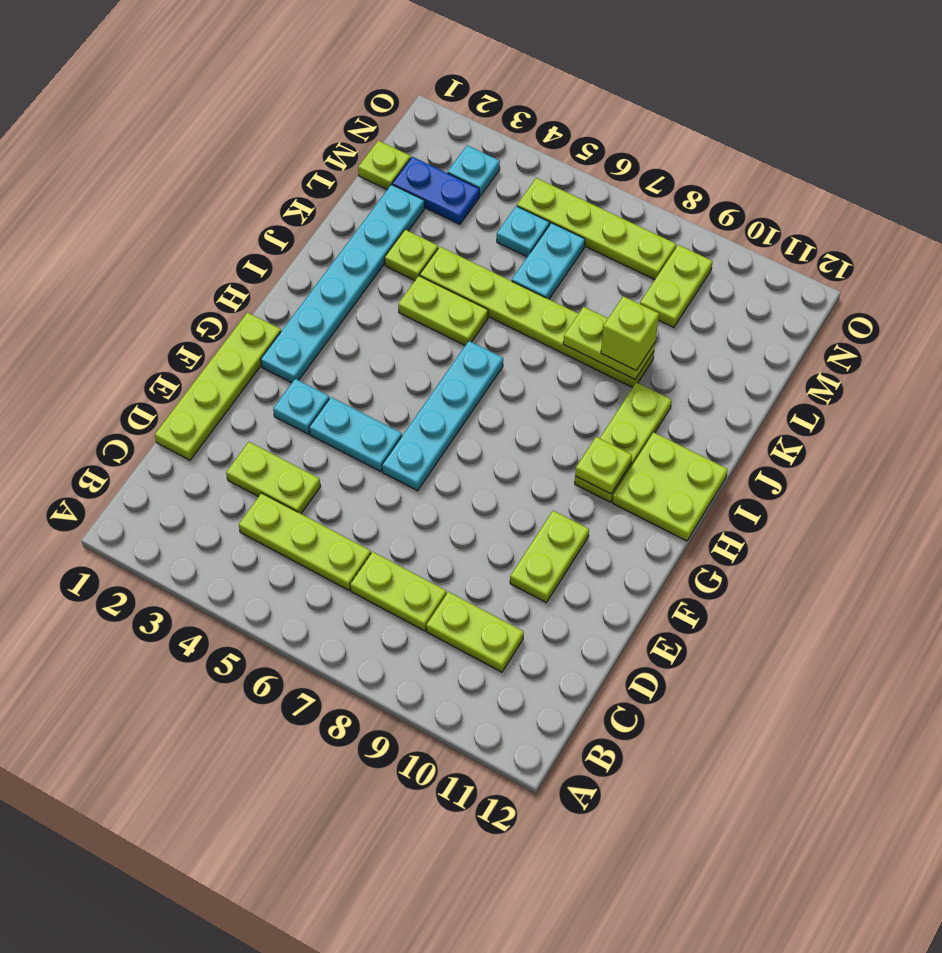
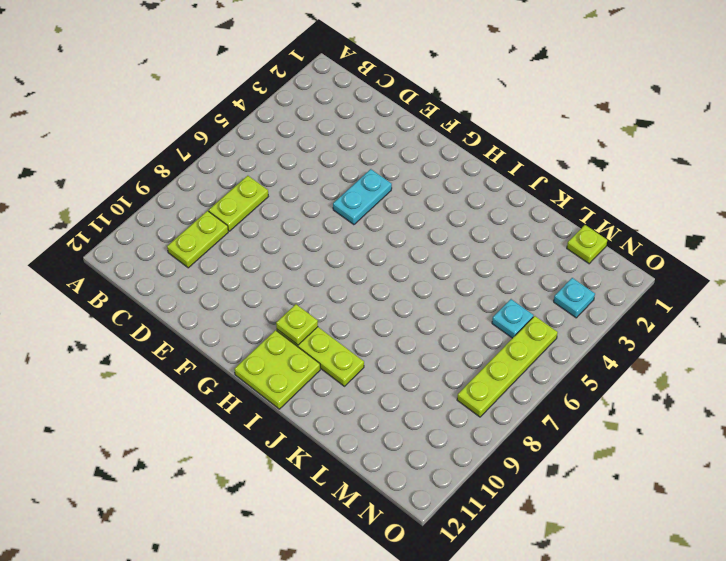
none -> lime 1x3 plate [239,493,371,590]
none -> lime 1x4 plate [155,312,281,460]
none -> lime 1x2 plate [226,442,321,514]

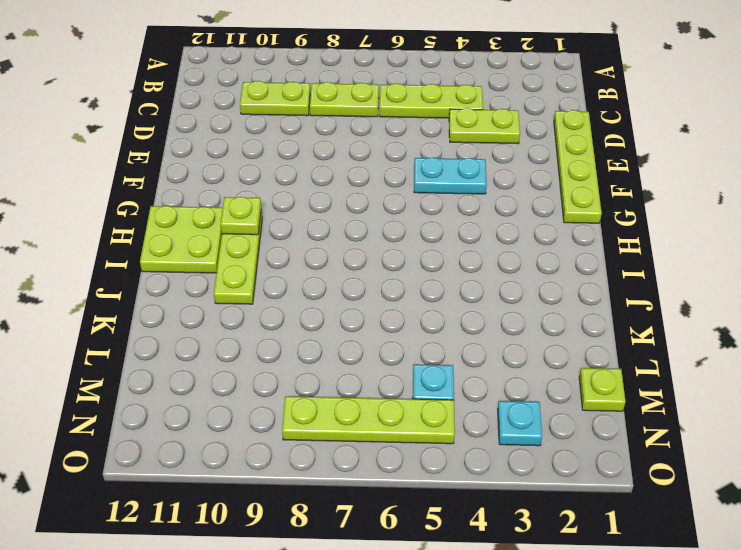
none -> lime 1x2 plate [510,511,589,602]
none -> cyan 1x1 plate [273,379,329,434]
none -> cyan 1x4 plate [382,341,503,491]

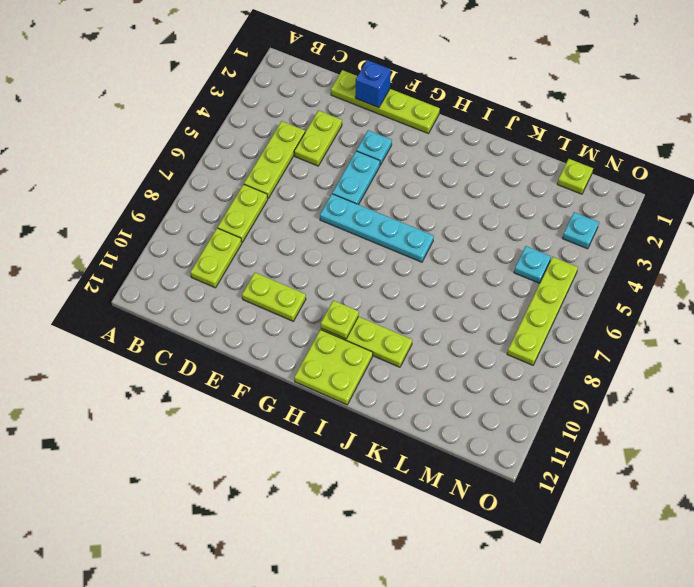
blue 1x1 brick [355,60,391,108] -> none
none -> cyan 1x6 plate [261,185,424,383]
none -> lime 1x2 plate [398,276,488,345]
none -> lime 1x1 plate [385,230,438,281]

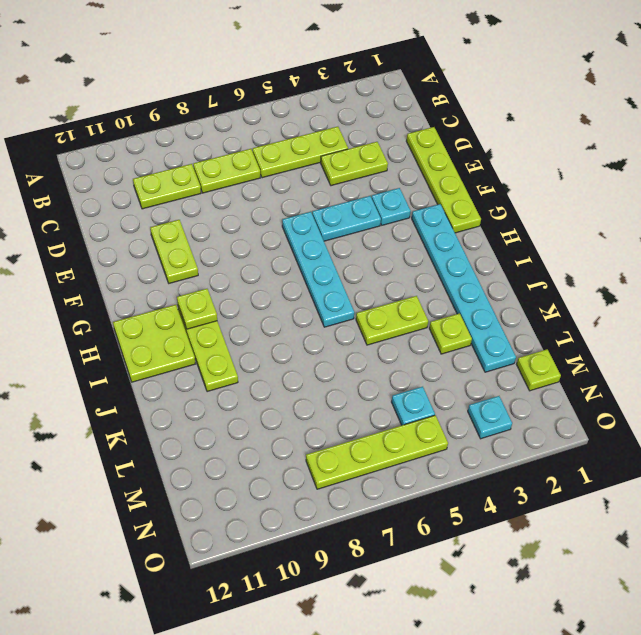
none -> lime 1x6 plate [420,247,654,388]
none -> cyan 1x2 plate [512,223,585,299]
none -> blue 1x2 plate [392,157,479,224]

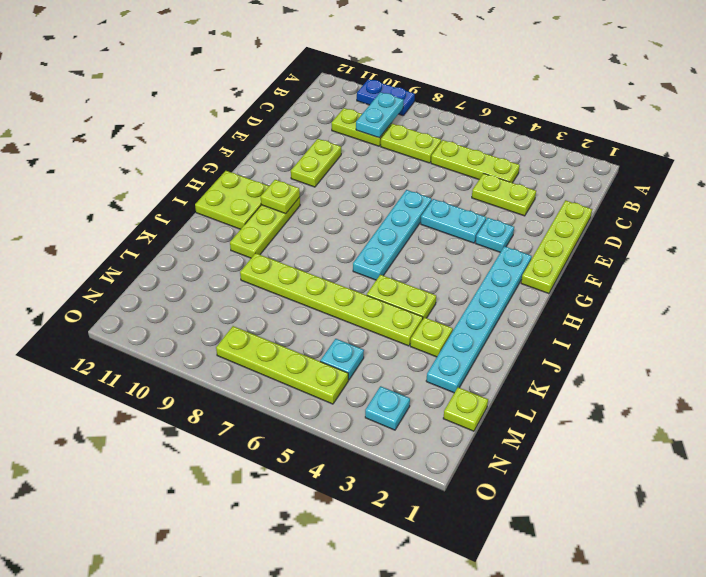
blue 1x2 plate [357,79,415,116] -> blue 1x2 plate moved to [392,157,479,224]
cyan 1x2 plate [356,92,404,138] -> cyan 1x2 plate moved to [512,223,585,299]
none -> lime 1x2 plate [640,245,713,328]
none -> lime 1x2 plate [563,307,655,379]
none -> lime 1x1 brick [601,296,659,370]

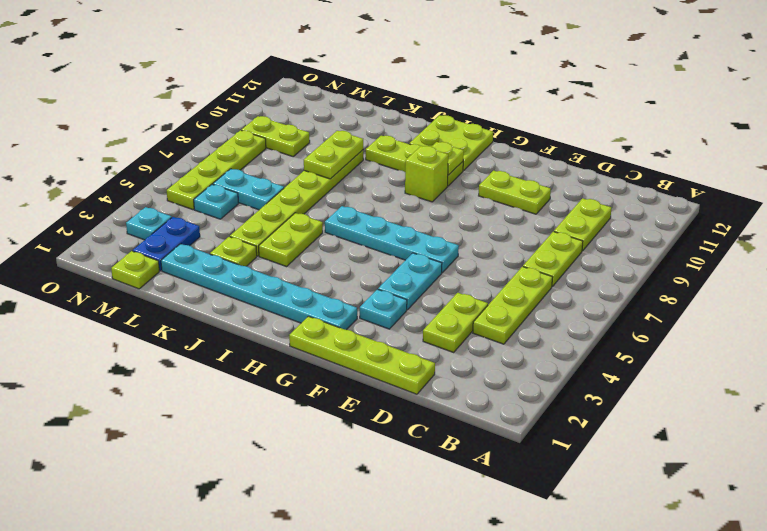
lime 1x1 brick [405,146,448,202] -> lime 1x1 brick moved to [601,296,659,370]

